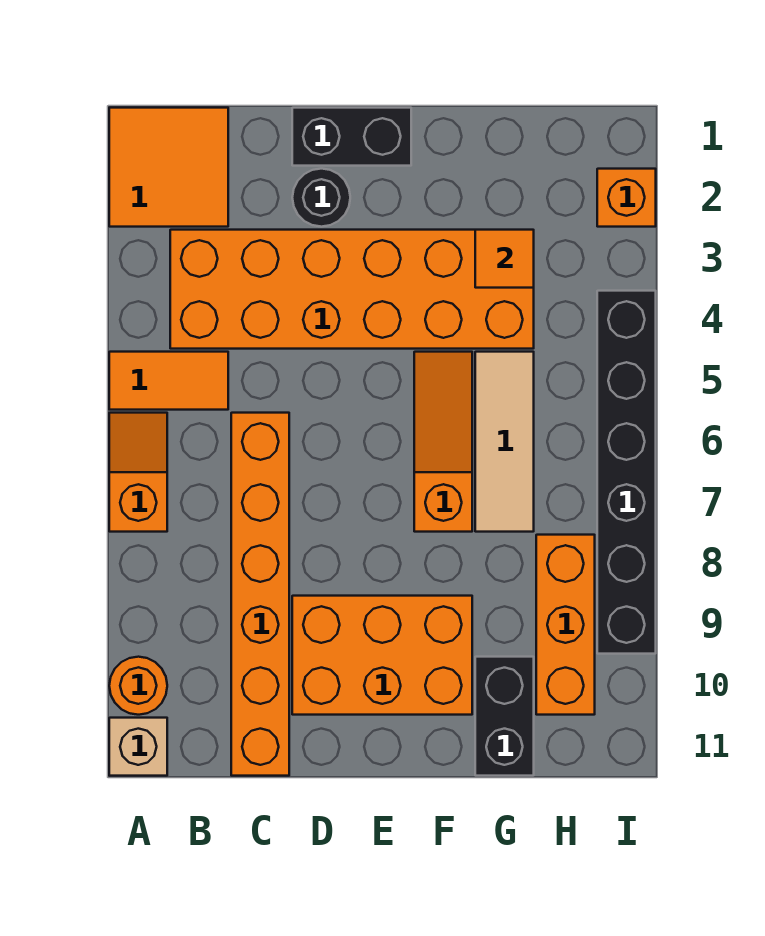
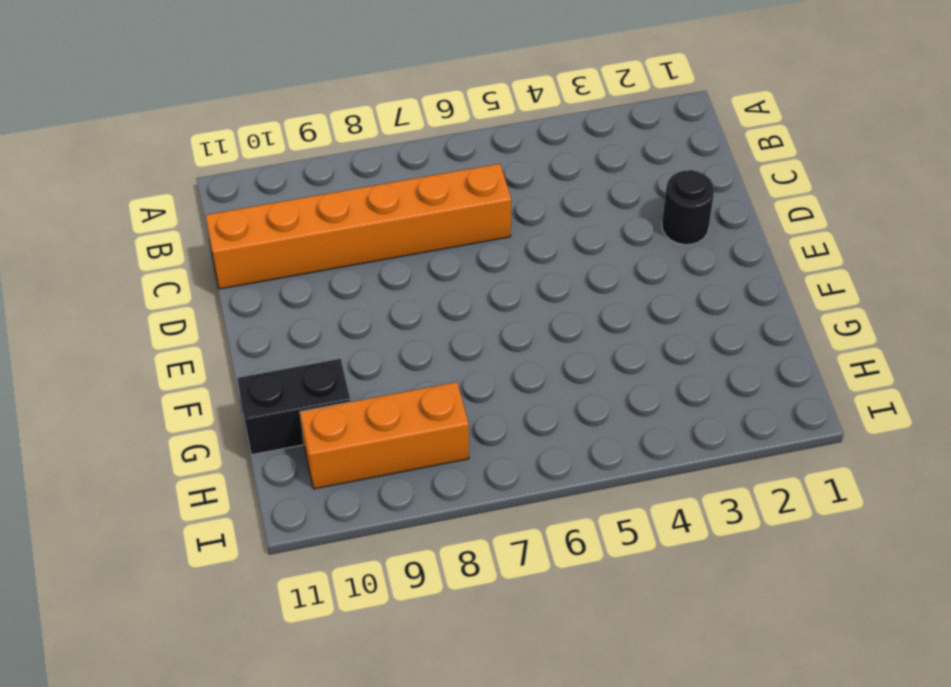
none -> orange 2x2 tile [109,108,228,227]
none -> orange 1x2 tile [109,352,228,410]
none -> orange 1x2 slope [109,413,167,532]

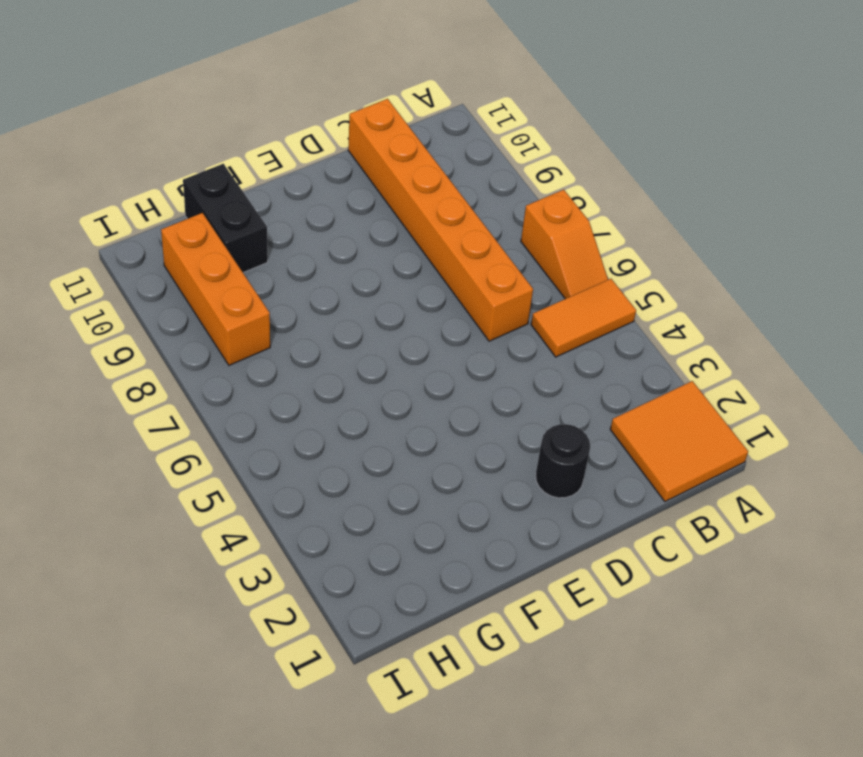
none -> orange 1x1 round brick [109,657,167,715]
none -> tan 1x1 brick [109,718,167,776]
none -> orange 2x6 brick [170,230,534,349]

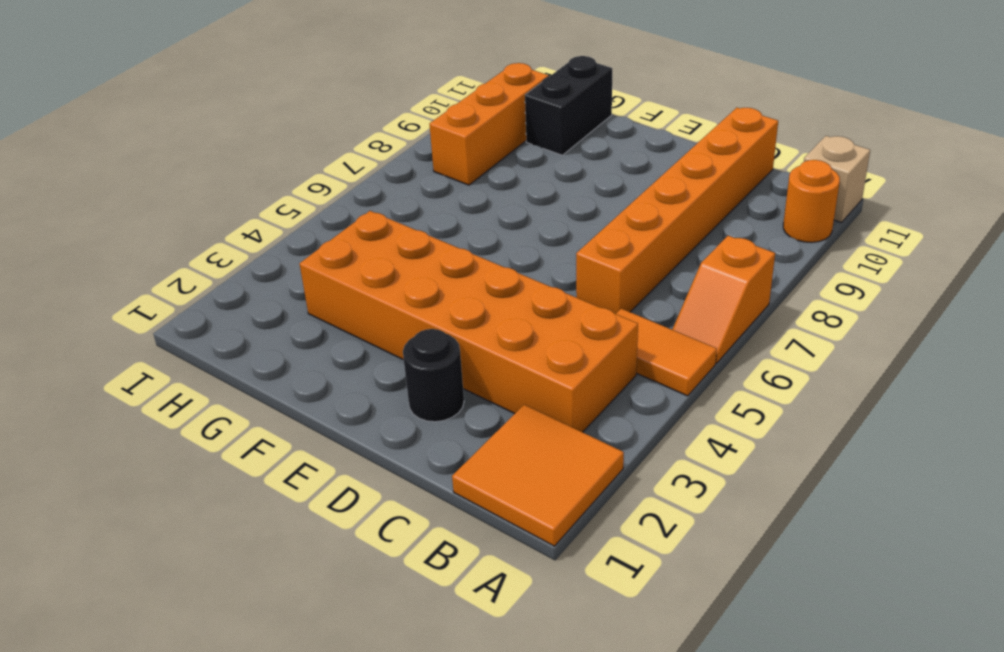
none -> black 1x2 brick [292,108,411,166]
none -> orange 2x3 brick [292,596,472,715]
none -> orange 1x3 slope [414,352,472,532]

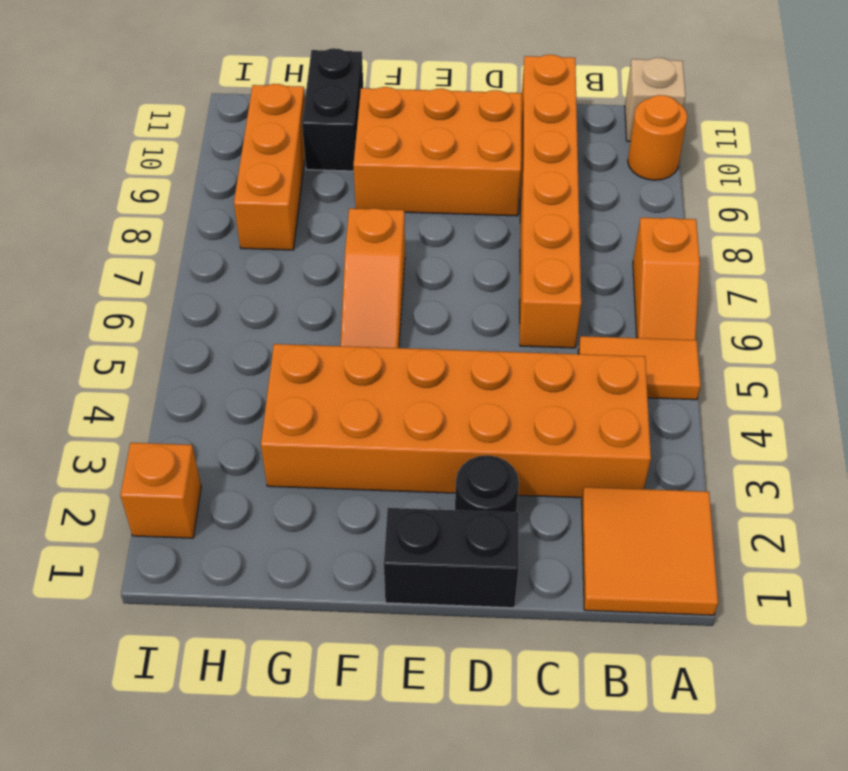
none -> tan 1x3 tile [475,352,534,532]
none -> black 1x6 brick [597,291,656,654]
none -> orange 1x1 tile [475,230,534,288]

